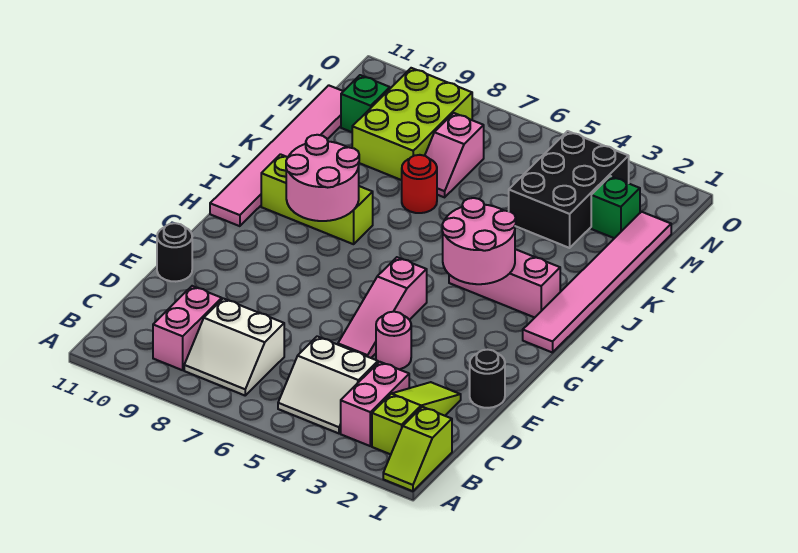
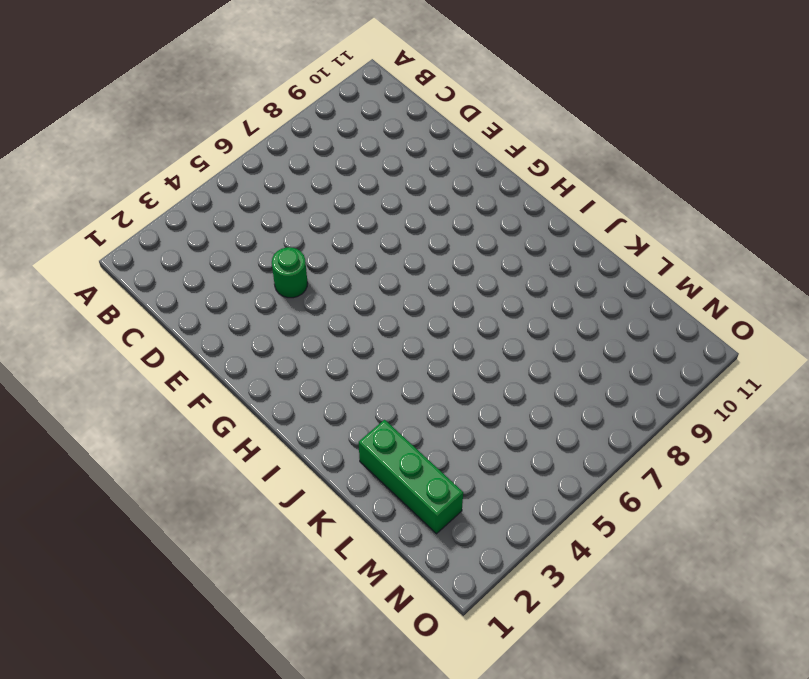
green 1x1 round brick [272,247,307,298] -> pink 1x1 round brick [376,312,411,369]
green 1x3 brick [359,420,463,534] -> green 1x1 brick [591,176,640,238]
none -> lime 1x2 slope [383,407,452,491]
none -> lime 1x3 slope [372,382,461,454]
none -> pink 1x2 brick [341,362,409,446]

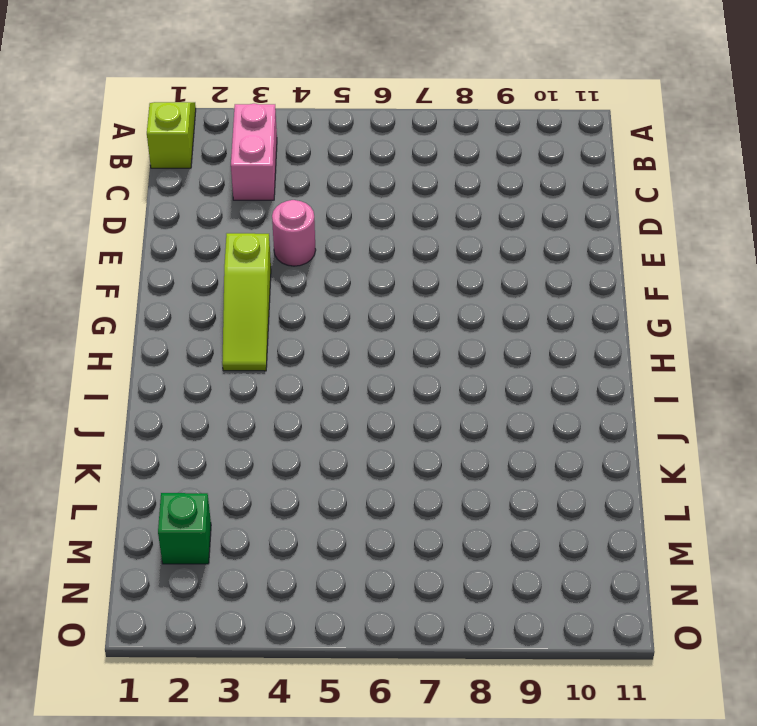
lime 1x3 slope [222,233,271,371] -> lime 1x3 slope moved to [372,382,461,454]
none -> white 2x2 slope [278,336,378,433]
none -> white 2x2 slope [184,298,284,395]
none -> pink 1x2 brick [153,286,222,370]

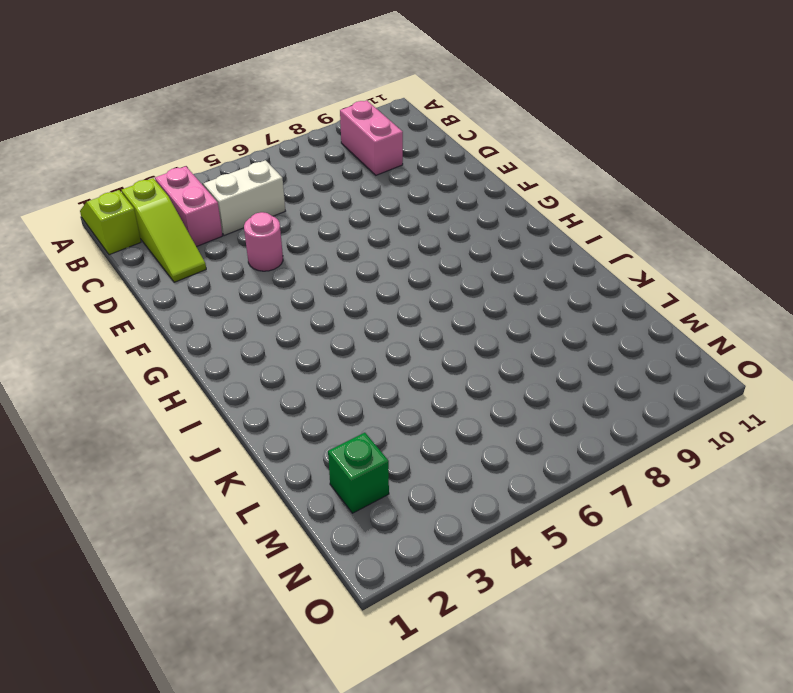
none -> white 2x2 slope [184,298,284,395]
none -> black 1x1 round brick [470,350,505,408]
none -> pink 1x3 slope [338,257,427,358]

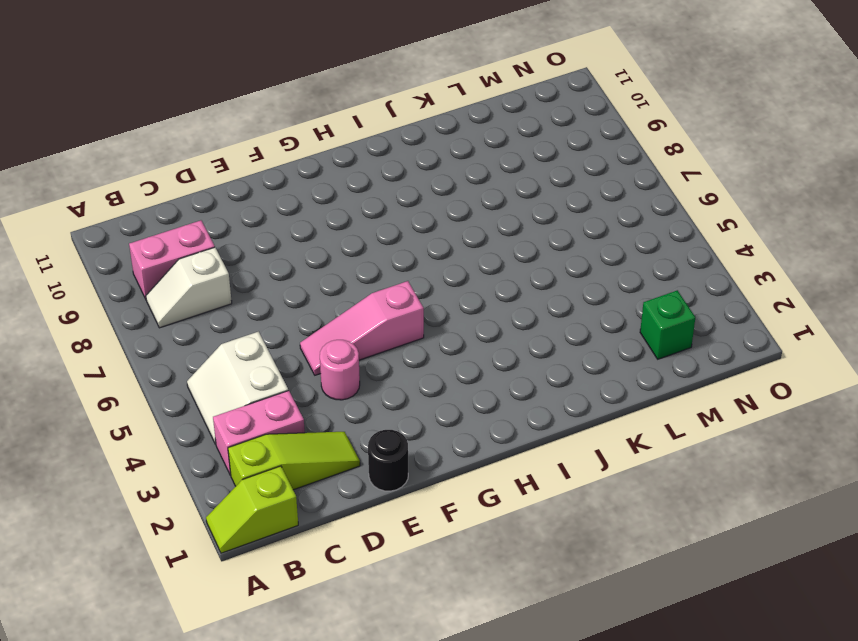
white 1x2 slope [146,247,232,328] -> white 2x2 slope [184,298,284,395]
none -> black 1x1 round brick [157,223,192,282]
none -> pink 1x6 tile [523,212,671,353]
none -> pink 1x6 tile [210,85,343,226]

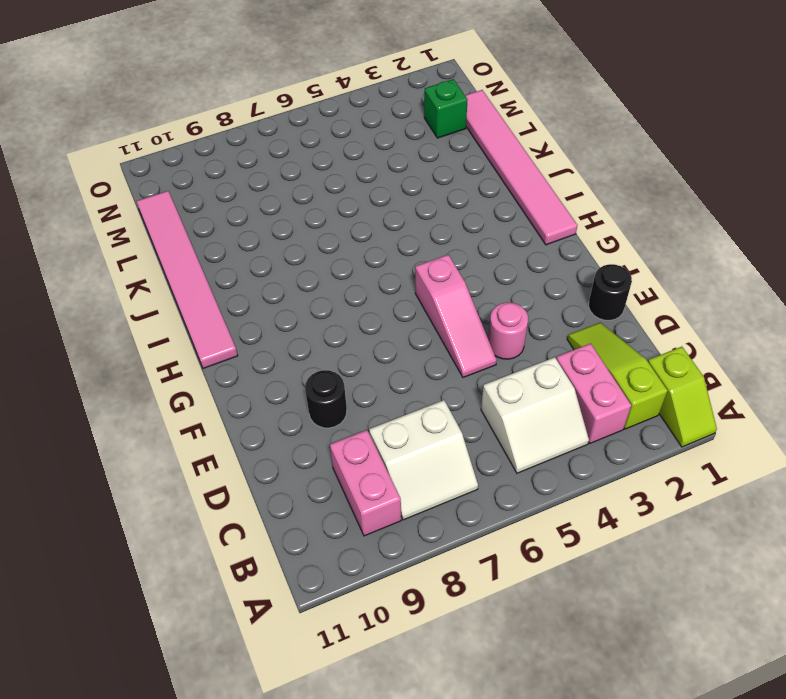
black 1x1 round brick [305,370,347,428] -> black 1x1 round brick moved to [157,223,192,282]
none -> pink 1x3 brick [449,249,560,318]
none -> lime 1x3 brick [261,154,373,244]
none -> red 1x1 round brick [402,155,437,213]

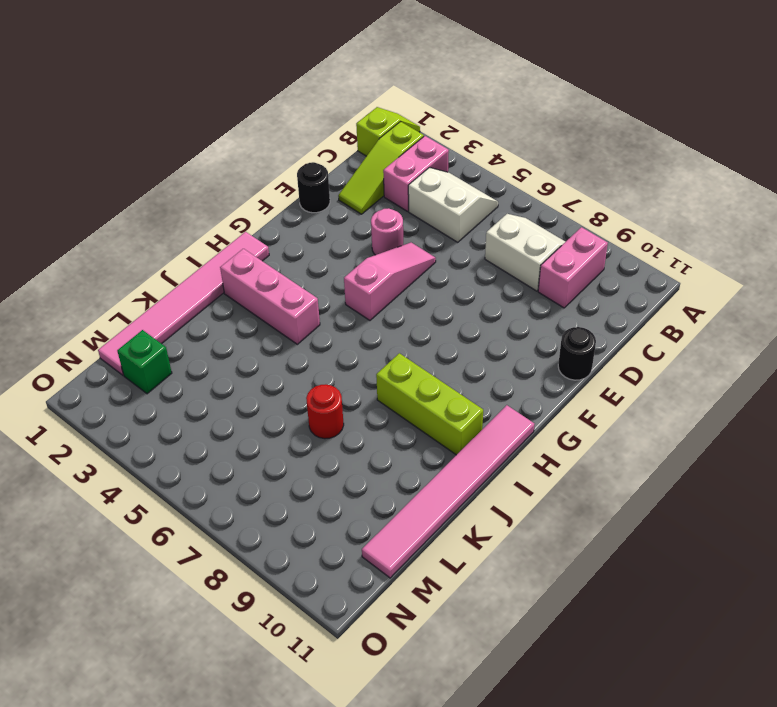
none -> black 2x3 brick [509,131,629,248]
none -> pink 1x2 slope [425,113,484,197]
none -> lime 2x3 brick [352,68,472,180]

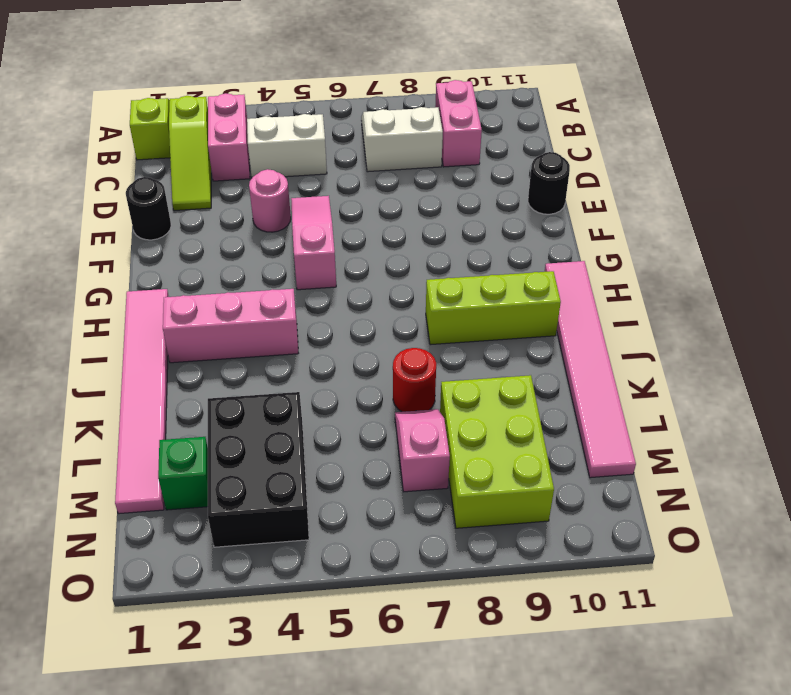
none -> green 1x1 brick [341,75,390,132]
none -> pink 2x2 round brick [442,198,516,284]
none -> pink 2x2 round brick [286,135,359,221]

